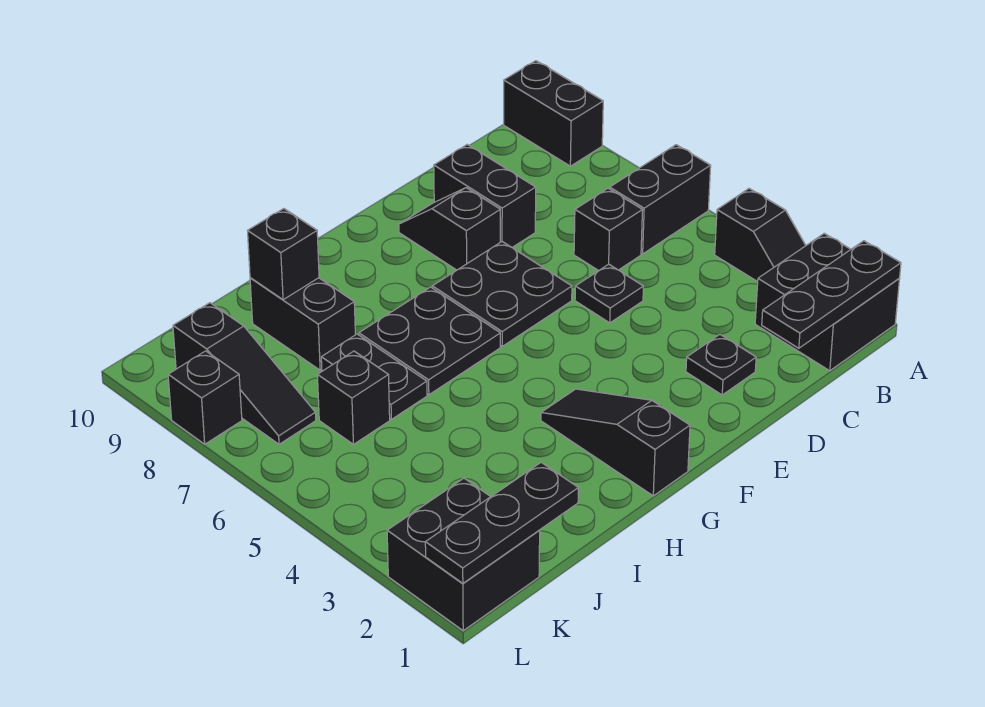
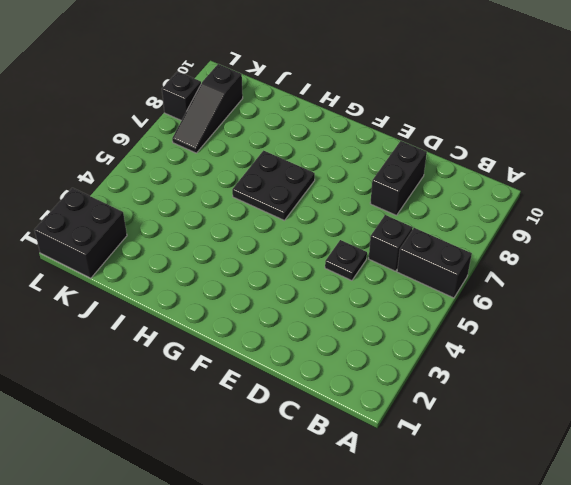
none -> black 2x2 brick [755,233,899,371]
none -> black 1x2 slope [715,189,806,282]
none -> black 1x2 brick [504,61,603,166]

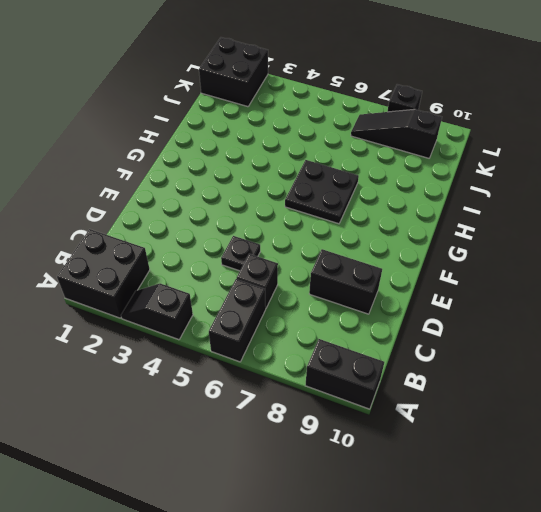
none -> black 1x1 plate [686,334,756,395]
none -> black 2x2 plate [432,242,572,346]
none -> black 1x2 slope [399,188,500,270]

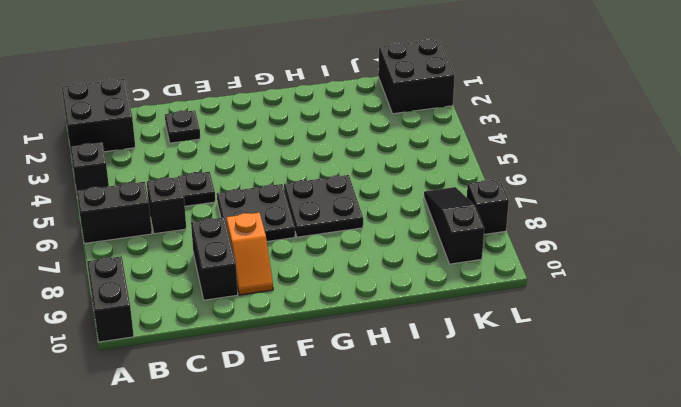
orange 1x2 slope [226,213,273,295] -> black 1x2 slope [399,188,500,270]
none -> black 1x3 slope [541,389,690,496]
none -> black 1x2 plate [321,334,427,419]
none -> black 1x2 brick [250,278,355,370]

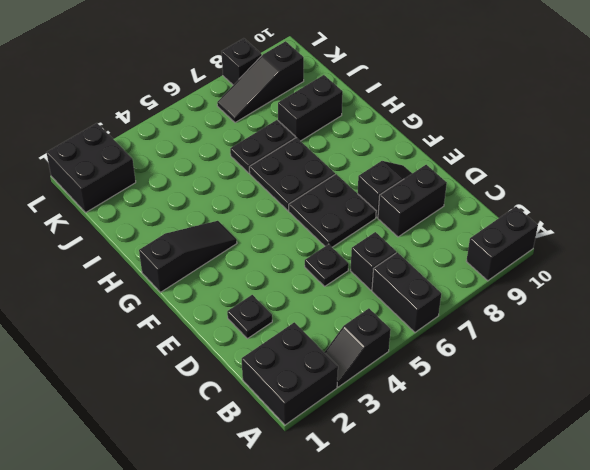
none -> black 1x1 brick [317,351,390,444]
none -> black 1x3 plate [762,241,901,348]
none -> black 1x1 brick [248,209,319,300]

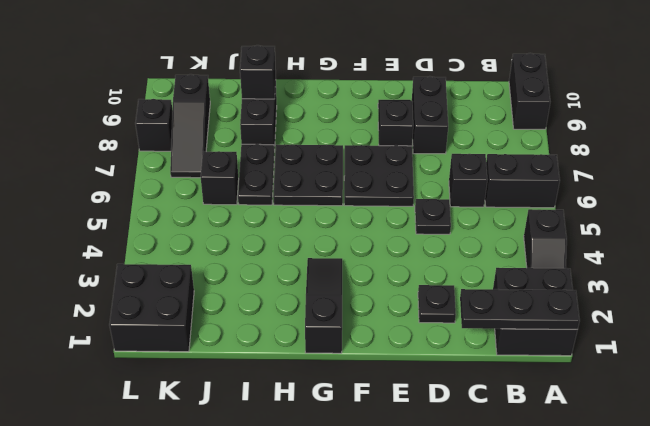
none -> black 1x3 plate [425,462,578,583]

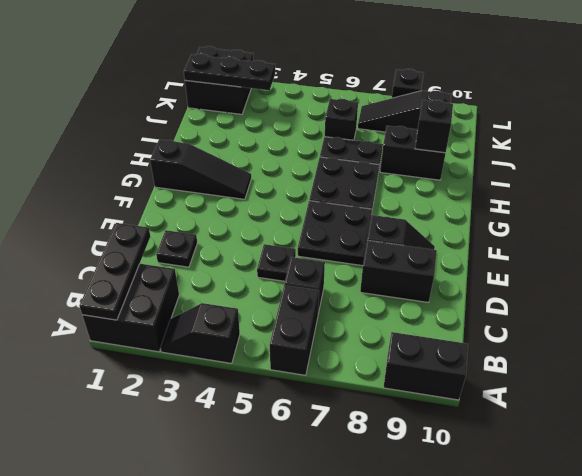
black 1x3 plate [184,54,275,90] -> black 1x3 plate turned to [425,462,578,583]

